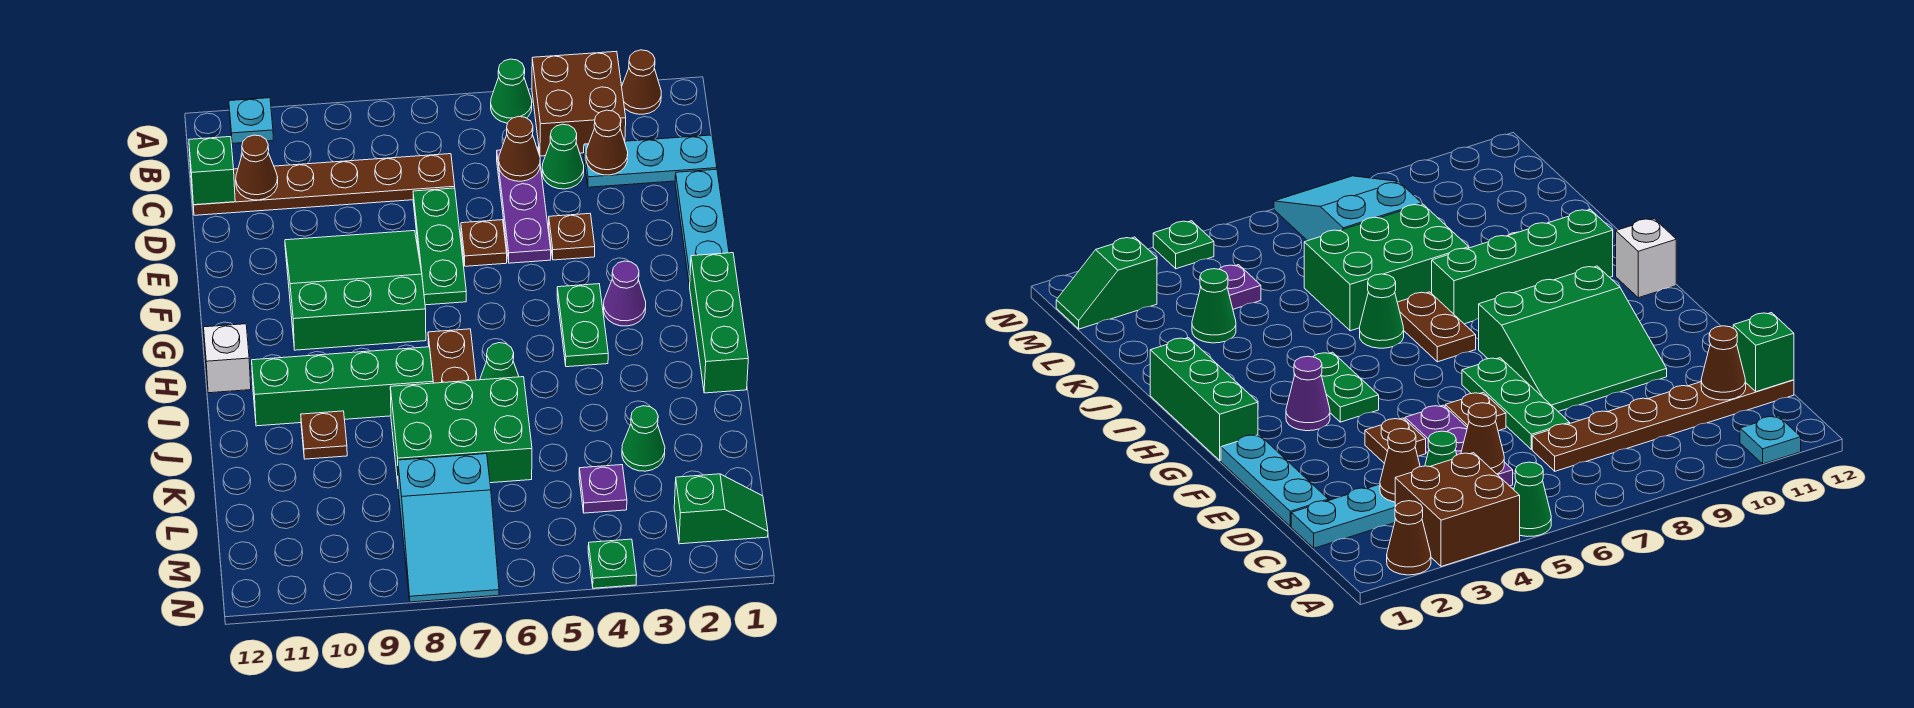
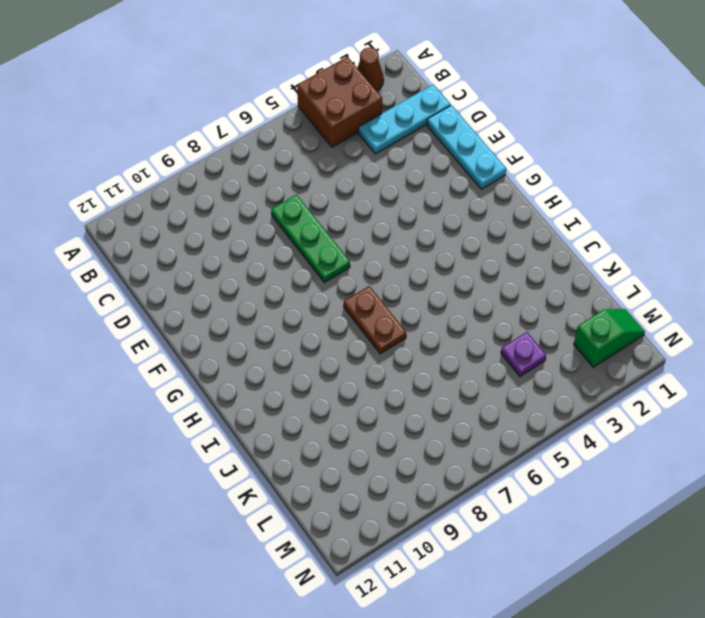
none -> green 1x1 cone [491,59,532,123]
none -> cyan 1x1 plate [229,98,273,143]
none -> green 1x1 cone [542,124,584,189]
none -> purple 1x3 plate [497,147,551,263]

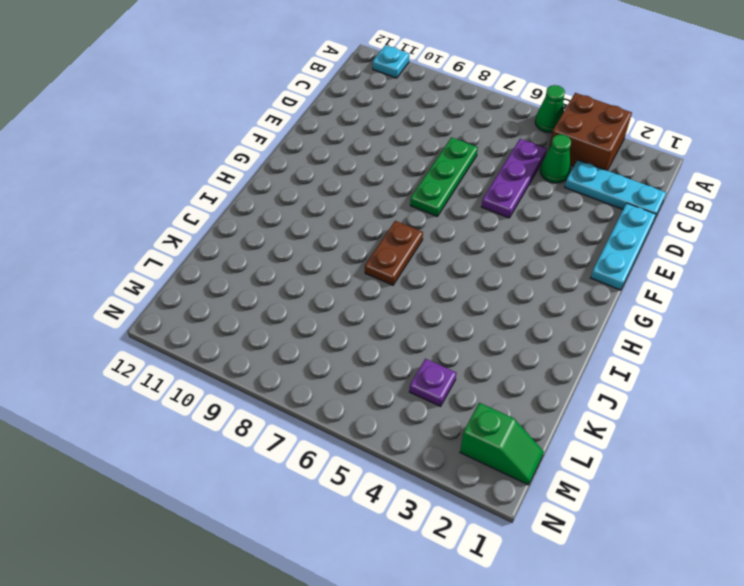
none -> brown 1x1 cone [622,50,661,114]
none -> brown 1x6 plate [191,154,455,215]
none -> brown 1x1 plate [549,214,595,260]
none -> brown 1x1 plate [461,220,507,266]

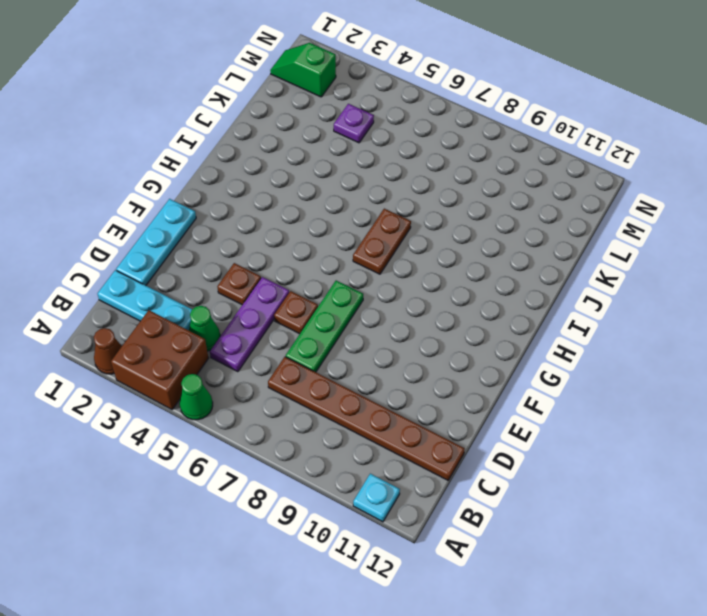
none -> green 3x3 slope [285,231,426,350]
none -> green 1x3 brick [690,253,748,393]
none -> purple 1x1 cone [604,261,646,326]
none -> green 1x2 plate [557,284,608,367]

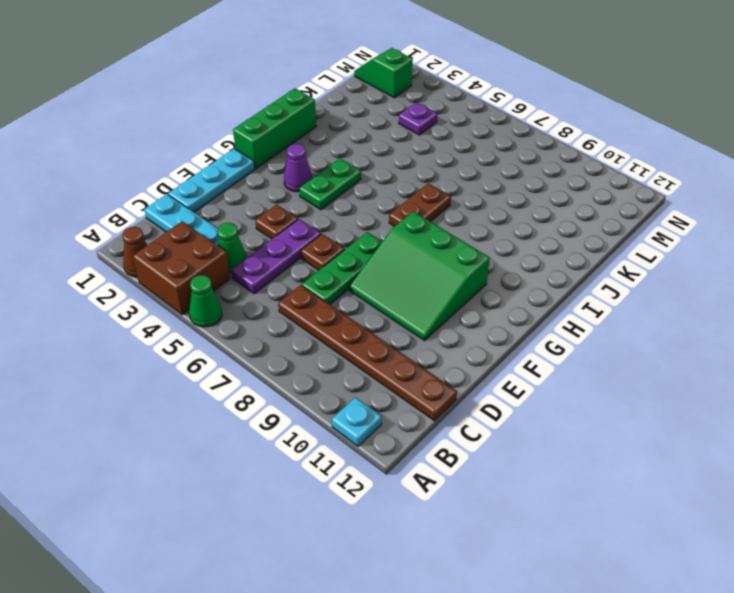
none -> white 1x1 brick [204,324,251,393]
none -> green 1x1 cone [480,343,519,380]
none -> green 1x4 brick [252,347,433,426]
none -> green 2x3 brick [390,377,532,483]

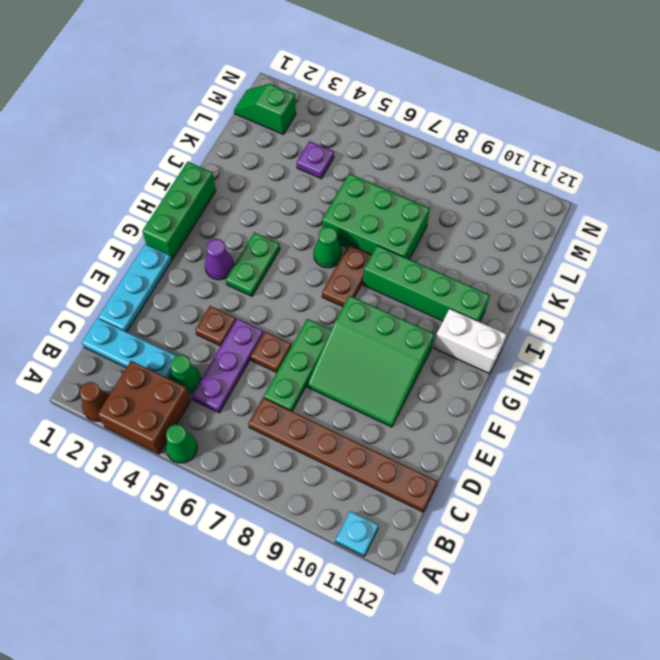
white 1x2 brick [434,309,507,374] -> white 1x1 brick [204,324,251,393]
none -> brown 1x1 plate [301,411,347,459]
none -> green 1x1 cone [622,406,665,471]
none -> cyan 2x3 slope [398,454,499,602]
none -> green 1x1 plate [588,539,637,588]

